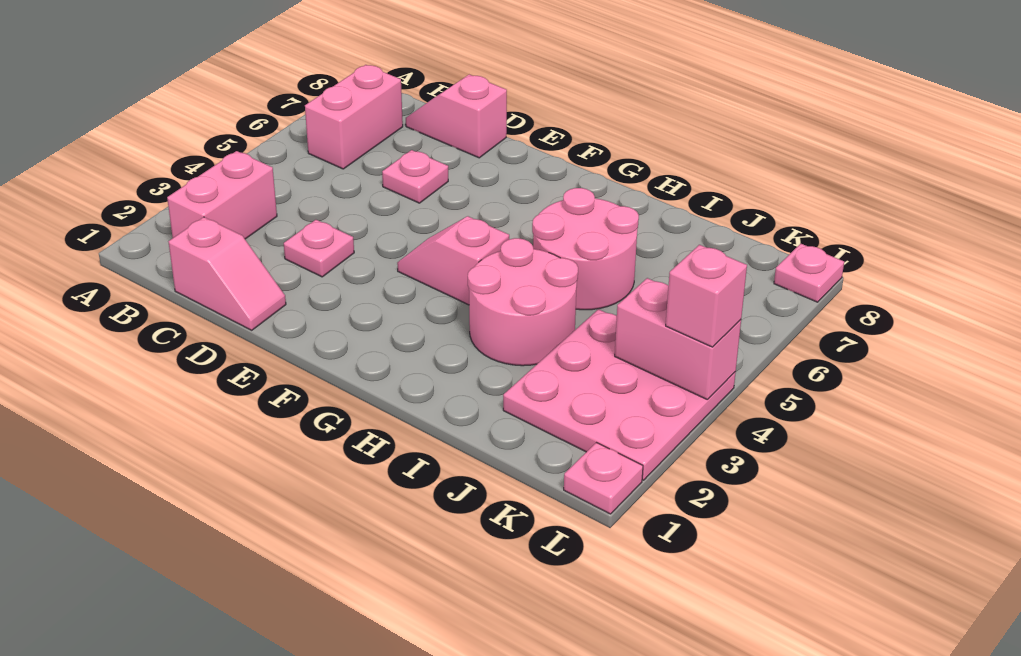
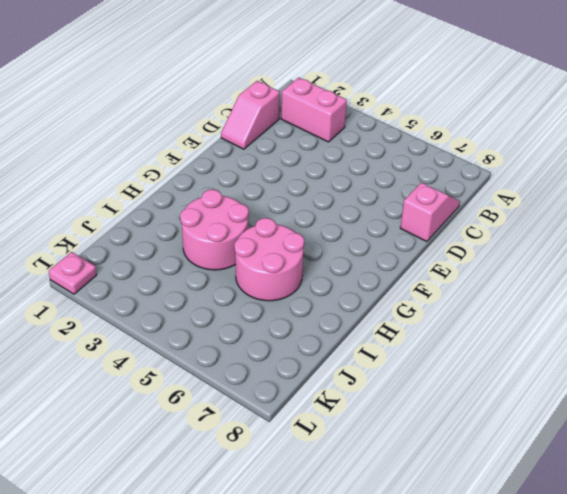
none -> pink 1x2 brick [305,65,403,169]
none -> pink 1x1 plate [284,220,354,277]
none -> pink 1x1 plate [382,150,448,203]

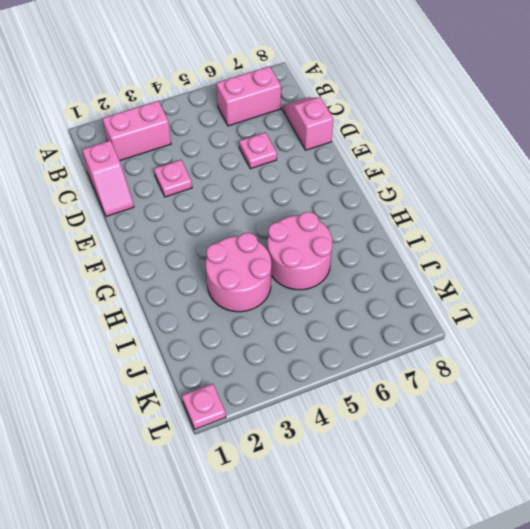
none -> pink 1x2 slope [397,216,509,305]
none -> pink 3x3 plate [503,309,736,480]
none -> pink 1x1 plate [774,244,844,302]

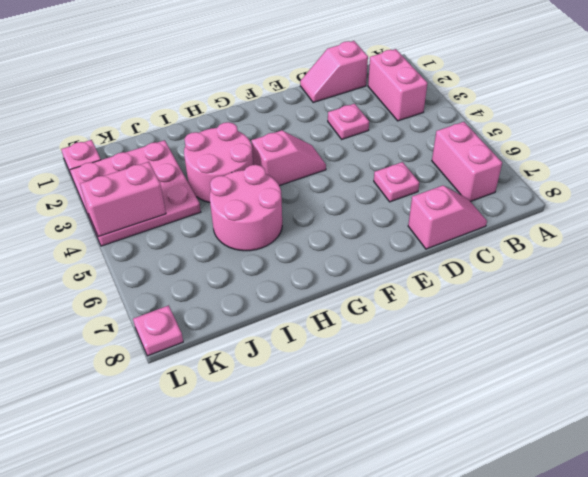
none -> pink 1x1 brick [666,245,747,347]

